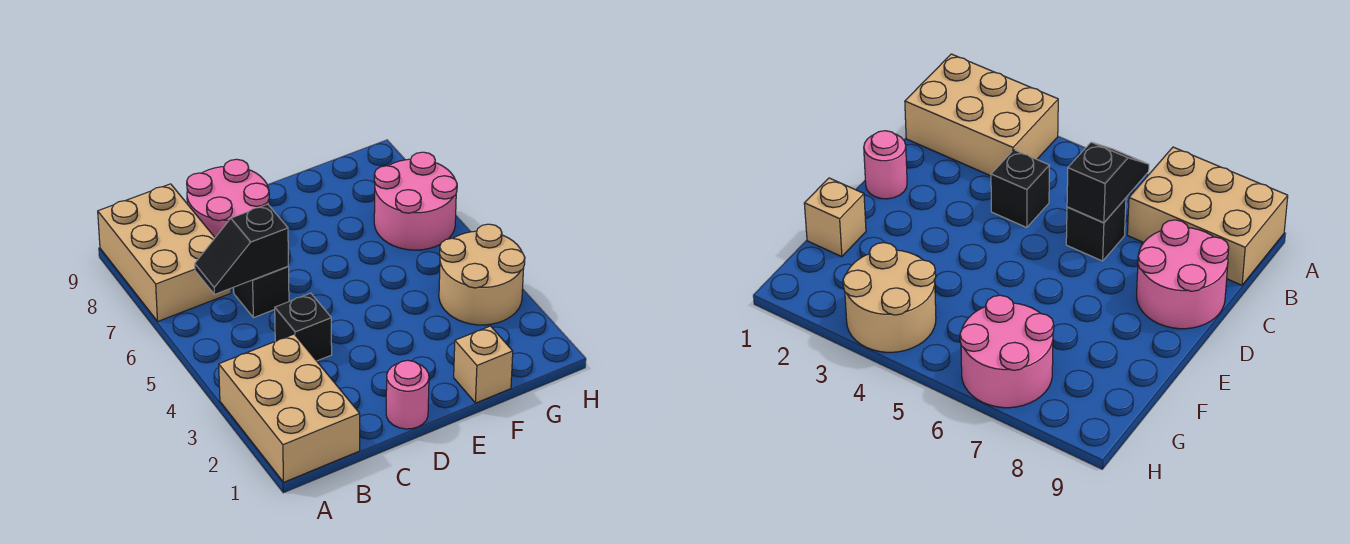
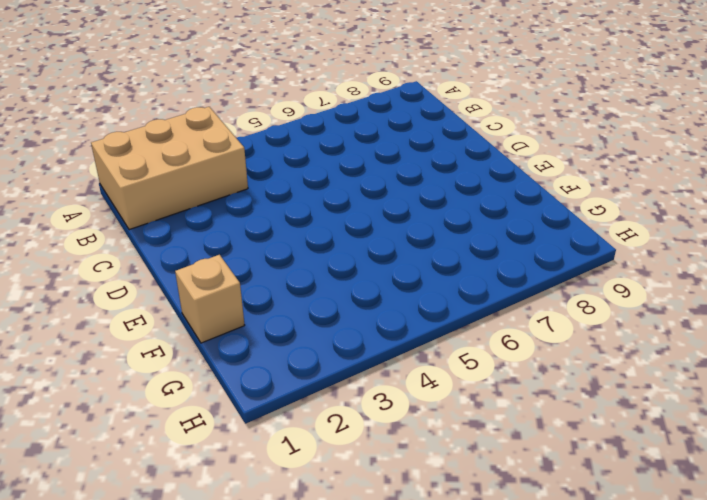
none -> tan 2x3 brick [98,184,231,321]
none -> black 1x1 brick [275,293,332,361]

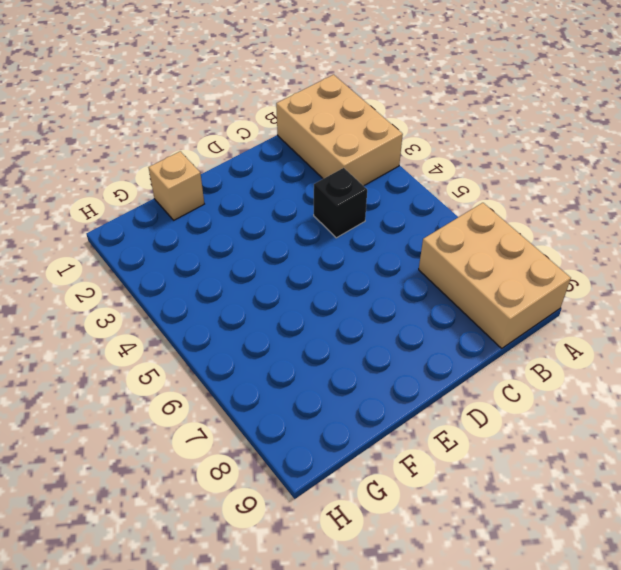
none -> black 1x1 brick [234,266,289,318]
none -> pink 2x2 round brick [187,159,269,237]

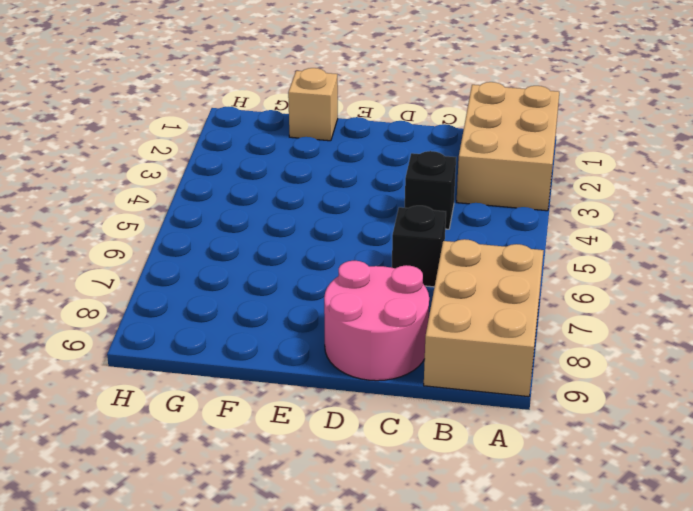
none -> pink 1x1 round brick [386,360,429,429]
none -> tan 2x2 round brick [439,224,525,325]

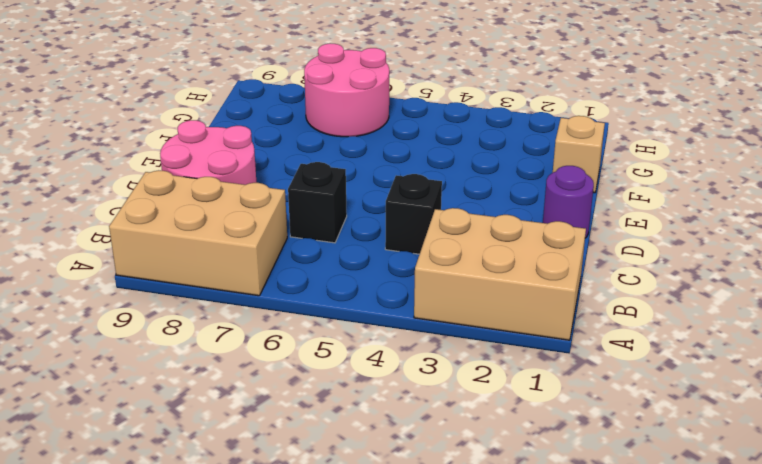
purple 1x1 round brick [543,166,594,238] -> pink 1x1 round brick [386,360,429,429]
none -> tan 2x2 round brick [439,224,525,325]
none -> black 1x2 slope [195,204,288,295]

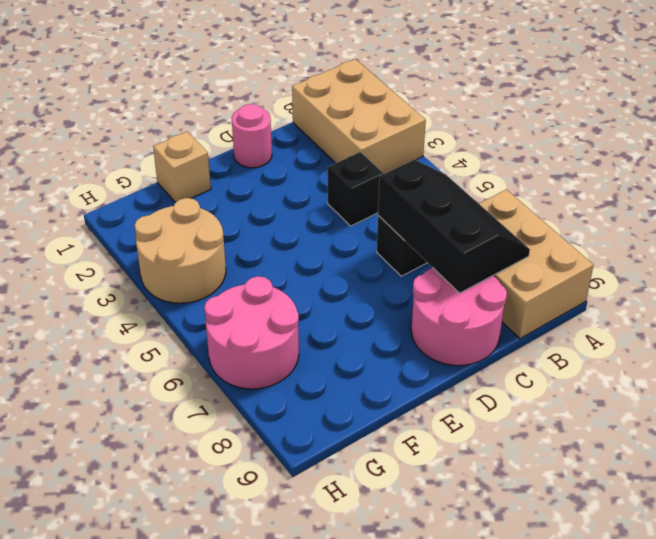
black 2x3 slope [378,160,530,293] -> black 1x2 slope [195,204,288,295]

